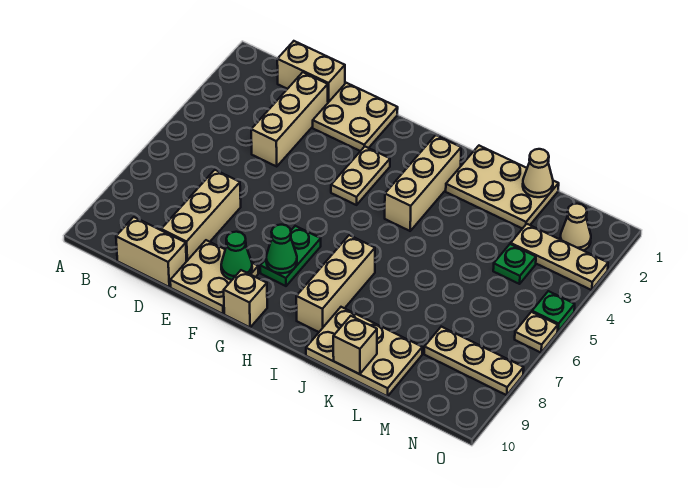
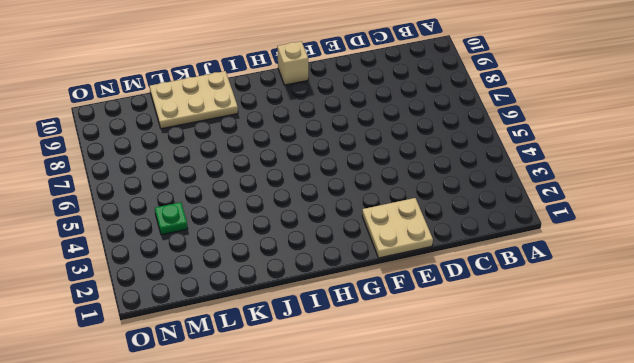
none -> tan 1x2 brick [277,41,345,102]
none -> tan 1x2 brick [116,217,187,287]
none -> tan 1x3 brick [251,72,328,166]

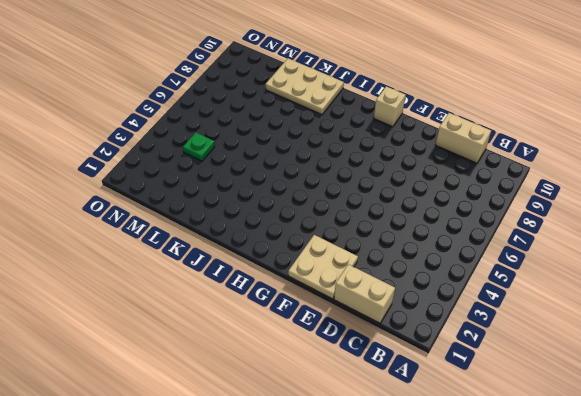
none -> tan 1x3 brick [251,72,328,166]
none -> tan 1x3 brick [161,170,241,261]
none -> tan 2x2 plate [170,240,258,314]

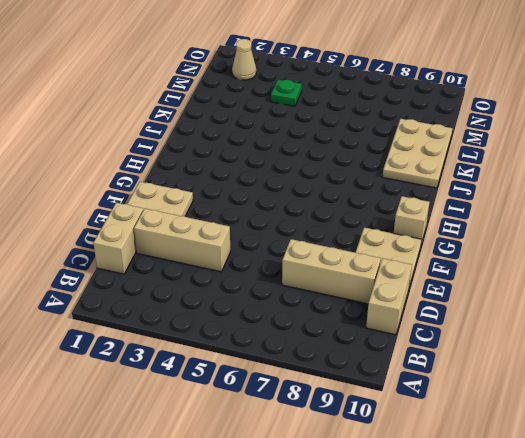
none -> tan 1x2 plate [331,147,390,205]
none -> green 1x2 plate [260,226,321,286]
none -> tan 1x3 brick [385,135,461,231]

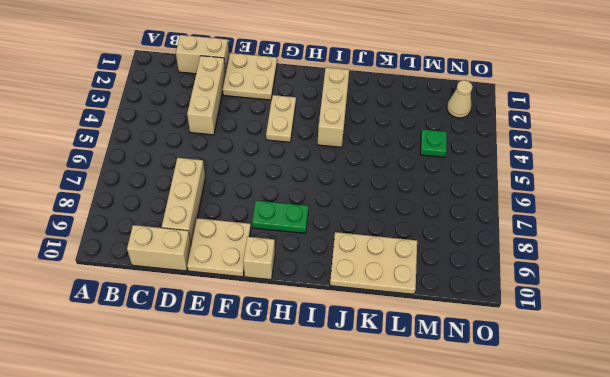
green 1x2 plate [252,200,309,233] -> green 1x2 plate turned to [260,226,321,286]
none -> tan 1x3 brick [296,235,375,332]
none -> tan 2x3 plate [446,146,559,229]
none -> tan 1x3 plate [511,224,608,290]

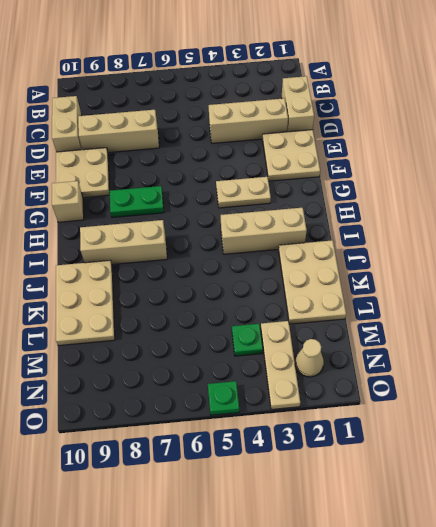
none -> tan 1x3 plate [424,327,524,395]
none -> tan 1x1 plate [515,312,558,353]
none -> green 1x1 cone [221,232,252,280]

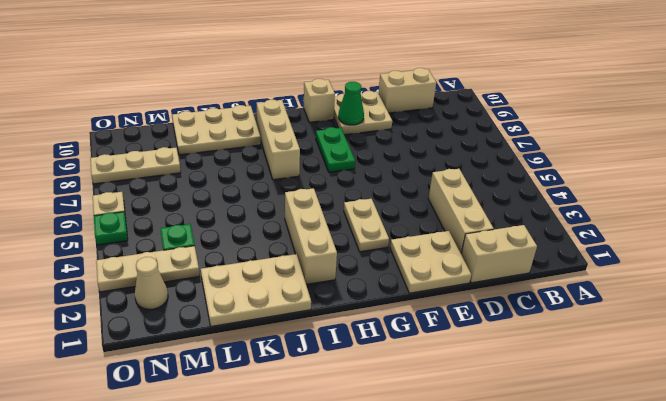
none -> tan 1x3 brick [161,170,241,261]
none -> green 1x1 cone [266,225,297,273]
none -> tan 1x1 brick [333,316,377,374]

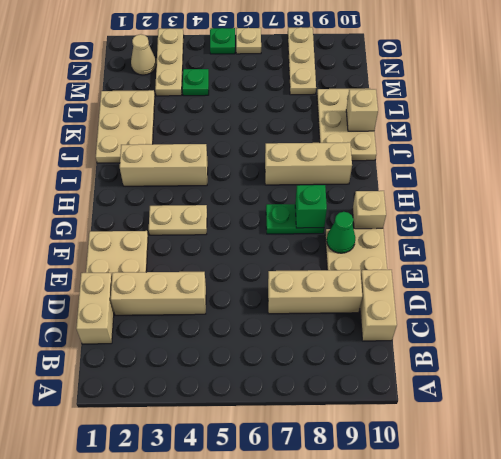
green 1x1 brick [295,185,327,228] -> green 1x1 cone [266,225,297,273]
none -> tan 1x1 cone [523,149,553,197]

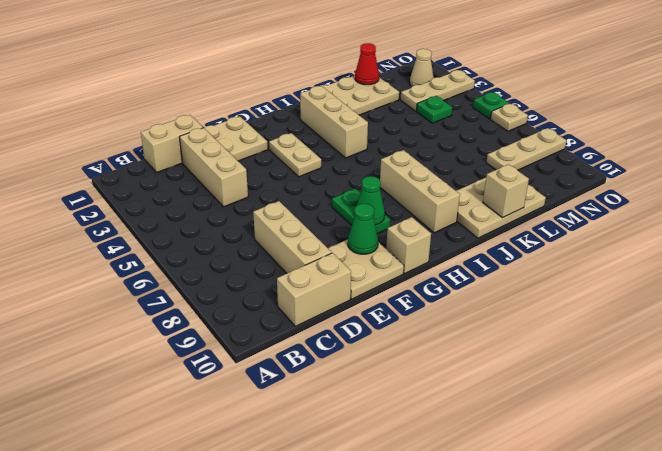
red 1x1 cone [355,43,379,85] -> tan 1x1 cone [523,149,553,197]

